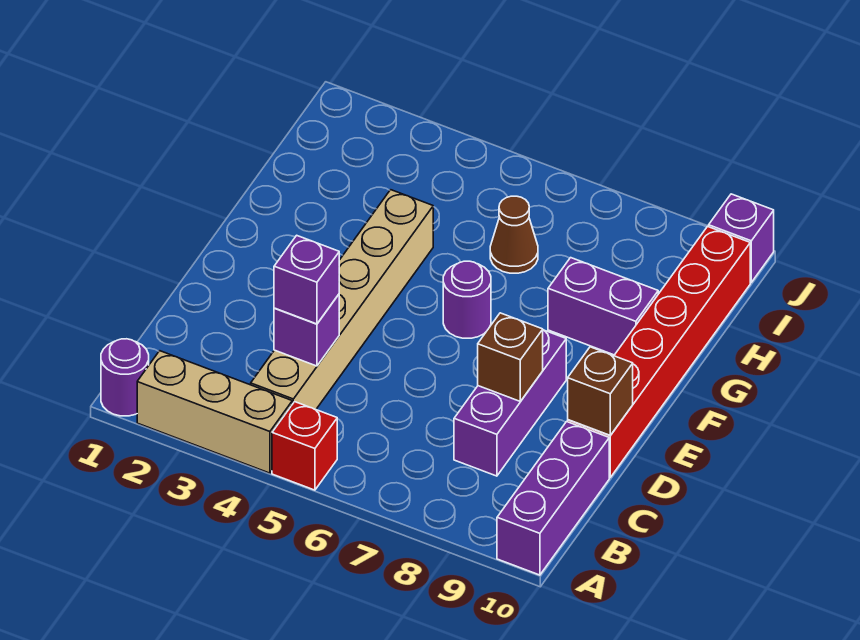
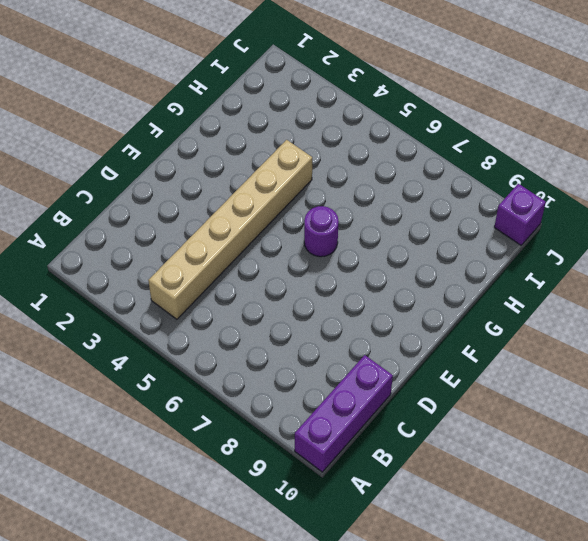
none -> purple 1x1 round brick [101,339,149,416]
none -> tan 1x3 brick [137,351,292,473]
none -> red 1x1 brick [272,402,337,490]

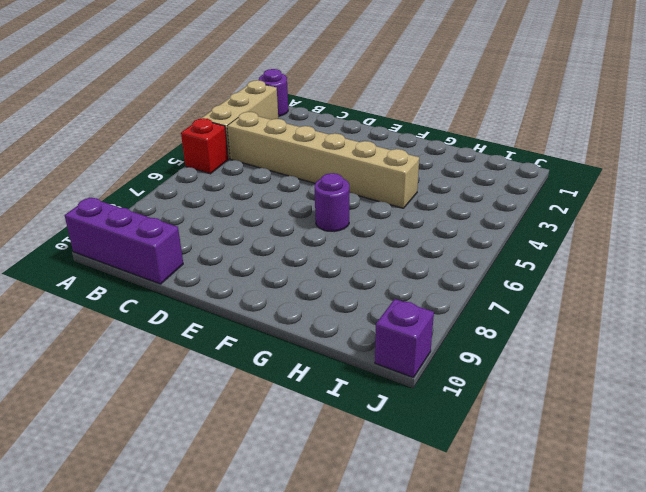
none -> purple 1x3 brick [454,330,566,476]
none -> red 1x6 brick [568,227,750,477]
none -> purple 1x2 brick [548,258,658,355]

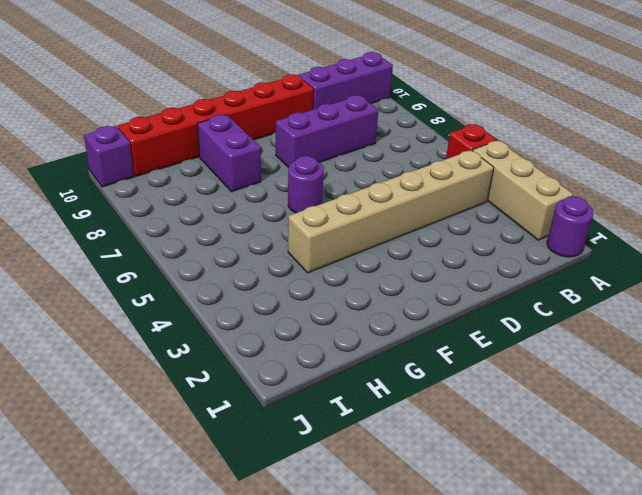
none -> brown 1x1 cone [490,196,538,273]
none -> purple 1x1 brick [274,294,339,366]
none -> brown 1x1 brick [478,313,543,401]

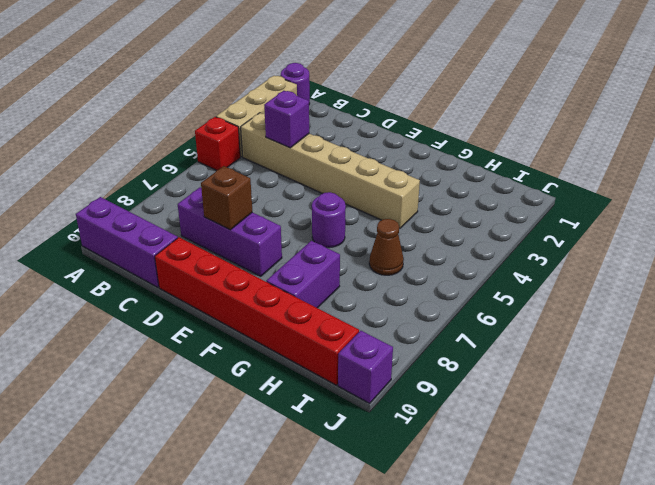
none -> brown 1x1 brick [568,347,633,435]
none -> purple 1x1 brick [274,235,339,324]

